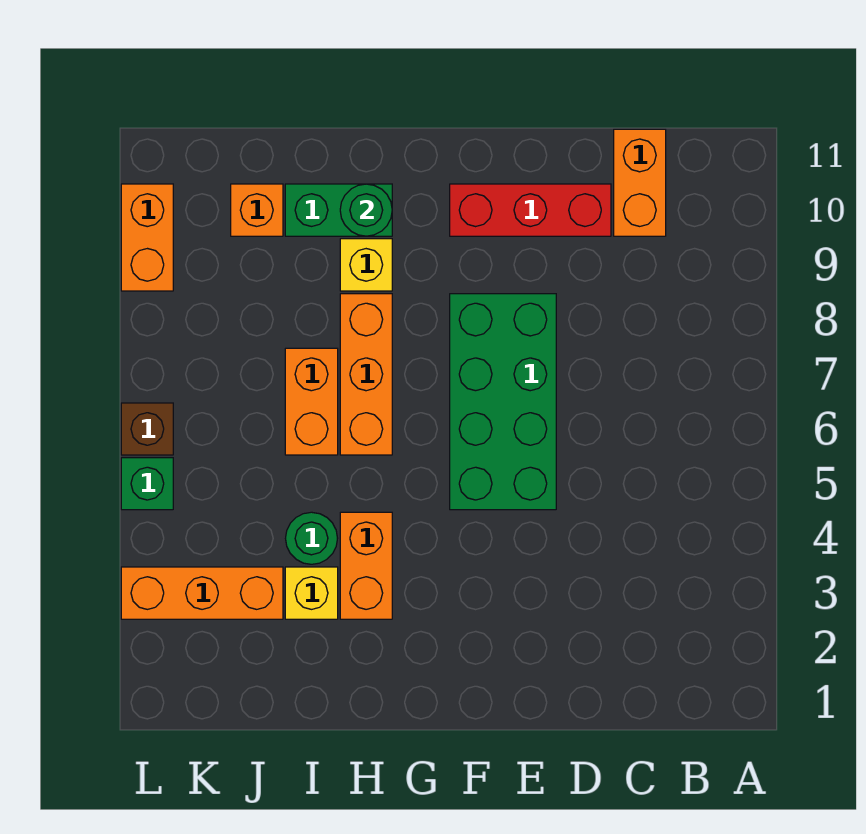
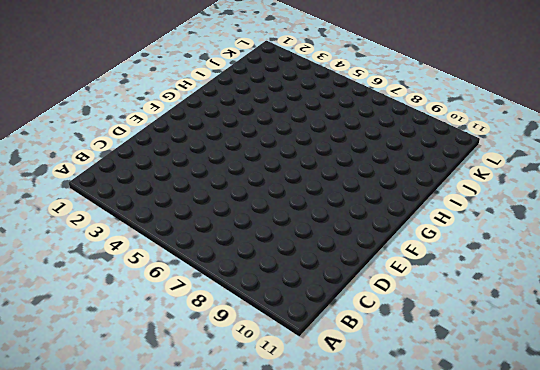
none -> orange 1x2 brick [614,129,666,236]
none -> red 1x3 brick [450,184,611,236]
none -> green 2x4 brick [450,294,556,510]

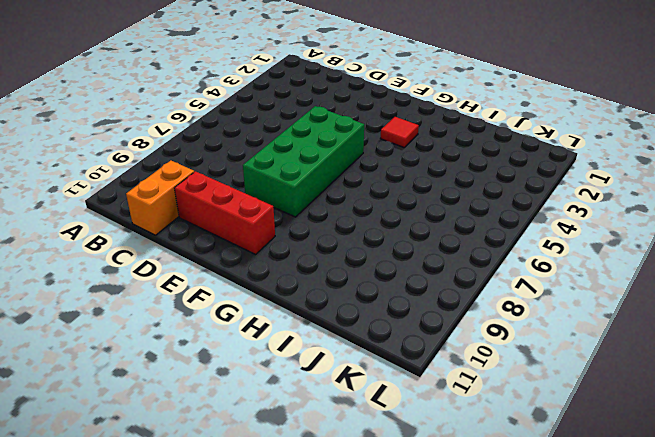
red 1x1 tile [380,117,419,147] -> none
none -> orange 1x2 brick [340,512,392,619]
none -> orange 1x3 brick [340,294,392,455]
none -> yellow 1x1 brick [340,239,392,291]

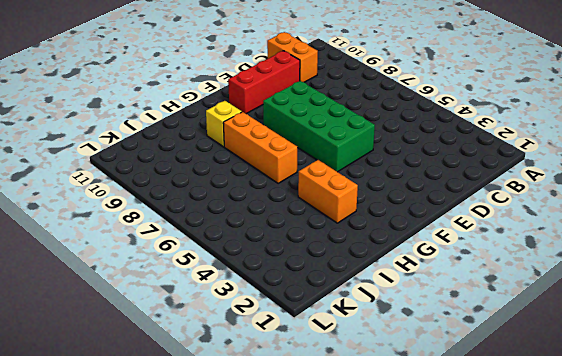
none -> green 1x2 brick [285,184,392,236]
none -> yellow 1x1 brick [285,567,338,619]
none -> green 1x1 round brick [286,512,338,564]

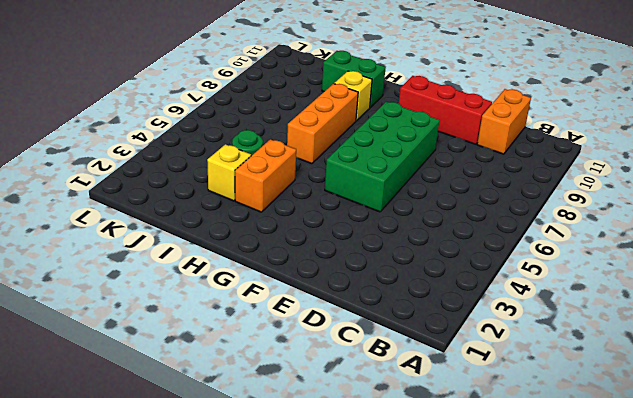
none -> orange 1x2 brick [285,348,338,455]
none -> orange 1x3 brick [121,567,283,619]
none -> orange 1x1 brick [231,184,283,236]

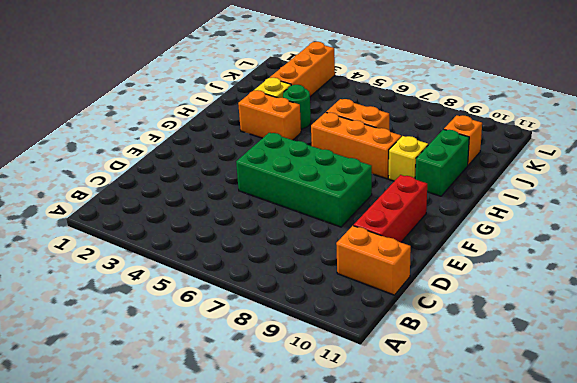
none -> green 1x1 brick [121,458,173,510]
none -> brown 1x1 brick [121,403,173,455]
none -> orange 1x2 brick [121,184,173,291]

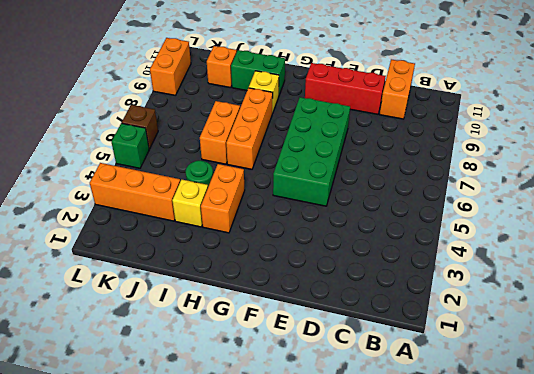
none -> green 1x1 round brick [340,184,392,236]

